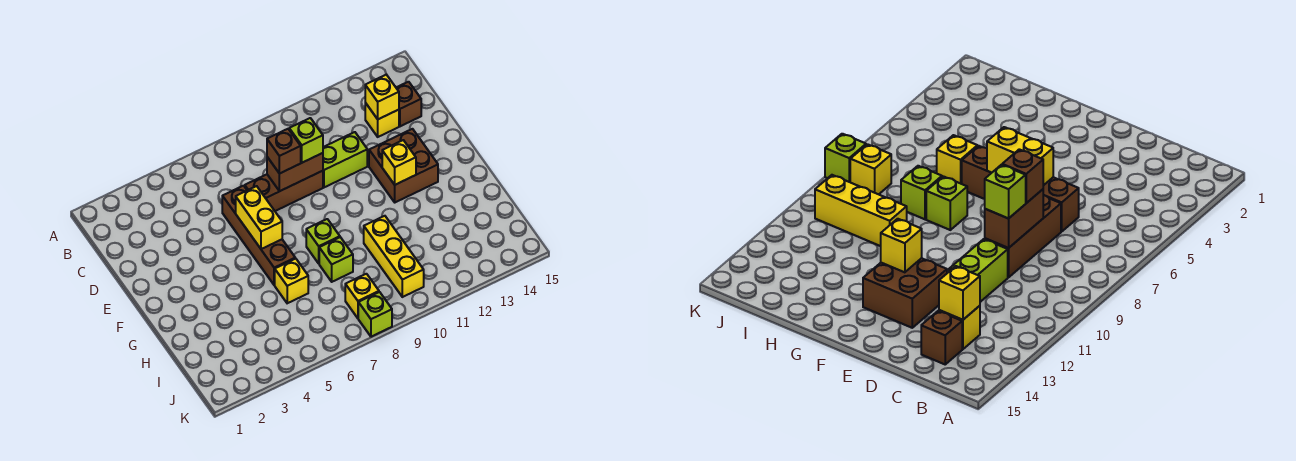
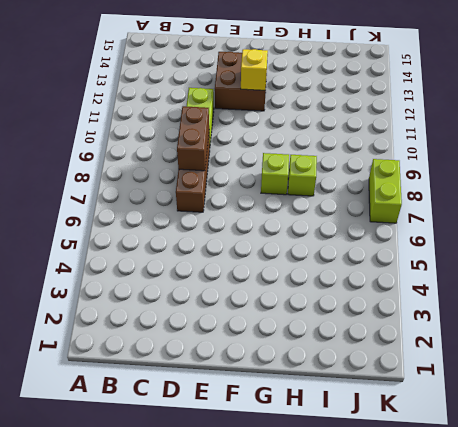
lime 1x2 brick [369,159,402,223] -> lime 1x1 brick [358,292,392,337]
none -> yellow 1x1 brick [365,103,399,137]
none -> brown 1x1 brick [396,82,421,126]
none -> brown 1x4 brick [222,186,295,285]

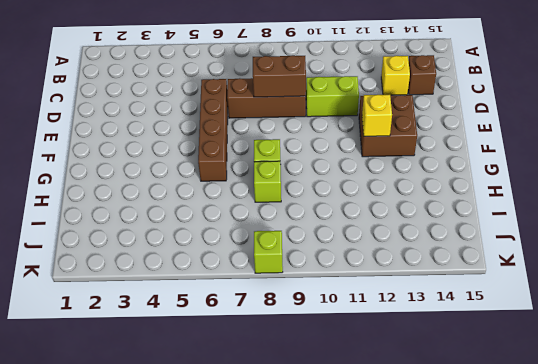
none -> yellow 1x1 brick [275,259,308,303]
none -> yellow 1x3 brick [364,216,424,297]
none -> yellow 1x1 brick [345,274,379,318]

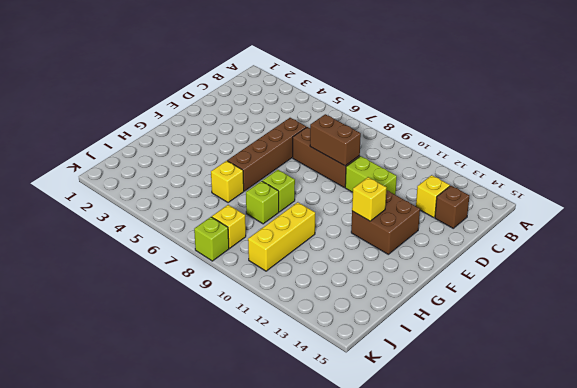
none -> yellow 1x1 brick [365,75,399,119]
none -> yellow 1x2 brick [236,186,282,249]
none -> brown 1x1 brick [267,129,301,174]

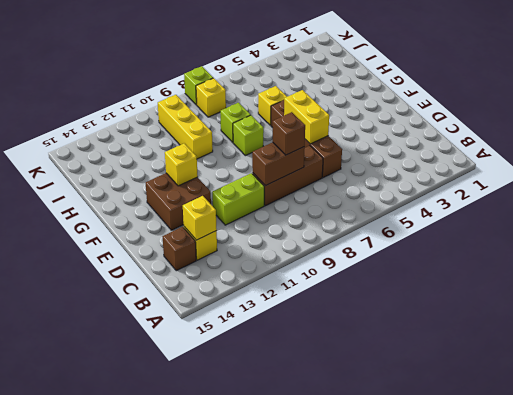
none -> lime 1x1 brick [289,118,323,163]

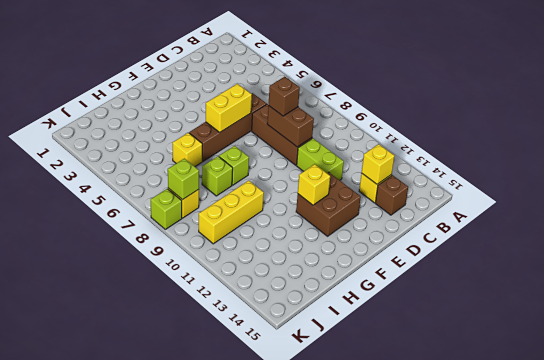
lime 1x1 brick [168,159,199,200] -> lime 1x1 brick moved to [289,118,323,163]

